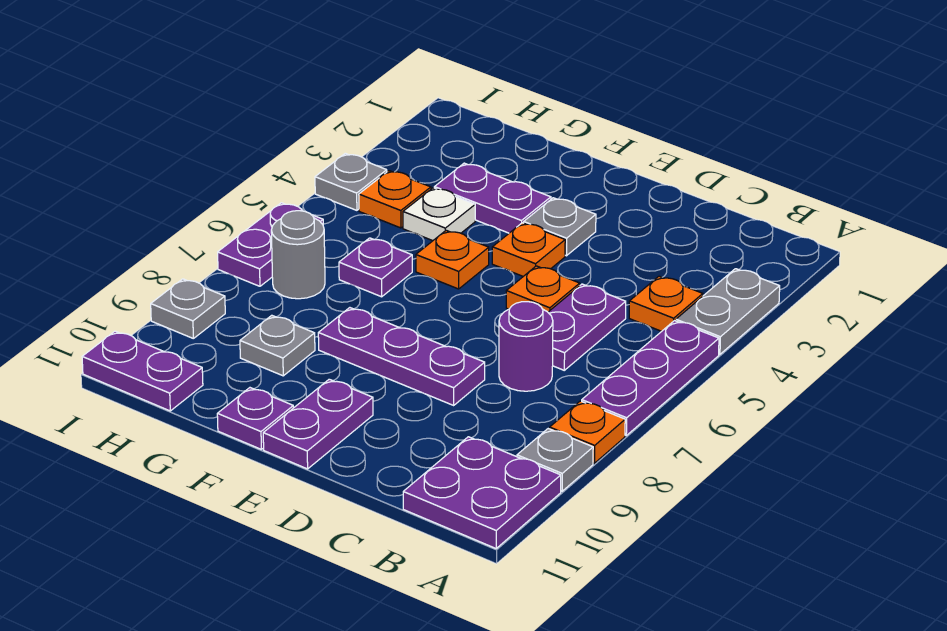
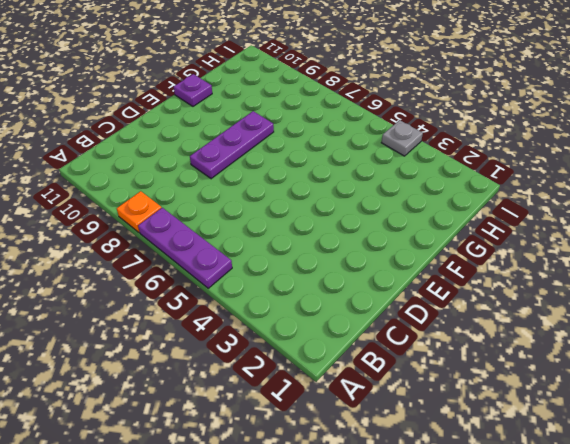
none -> grey 1x2 plate [676,269,780,354]
none -> grey 1x1 plate [517,429,593,491]
none -> purple 2x2 plate [403,437,561,548]

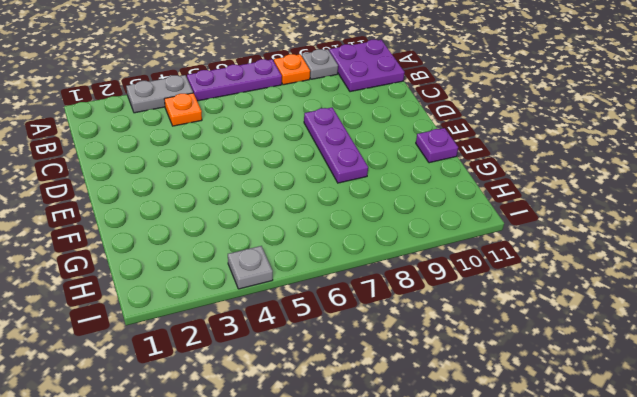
none -> purple 1x2 plate [548,284,626,370]
none -> purple 1x1 round brick [499,302,553,391]
none -> orange 1x1 plate [506,266,580,312]

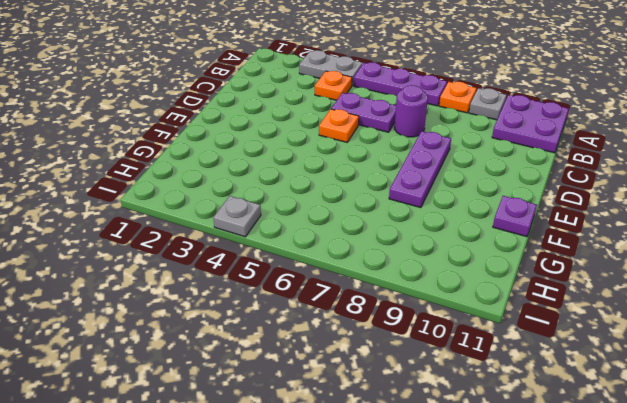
none -> grey 1x1 plate [524,198,596,256]
none -> orange 1x1 plate [492,223,565,276]
none -> purple 1x2 plate [263,379,373,469]

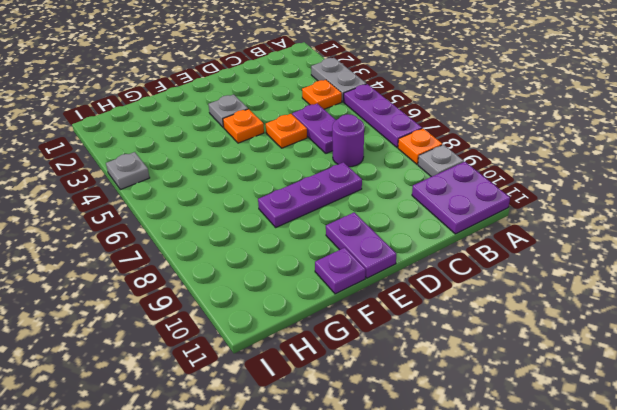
none -> purple 1x2 plate [434,163,551,233]
none -> orange 1x1 plate [416,230,489,289]
none -> white 1x1 plate [403,188,475,241]

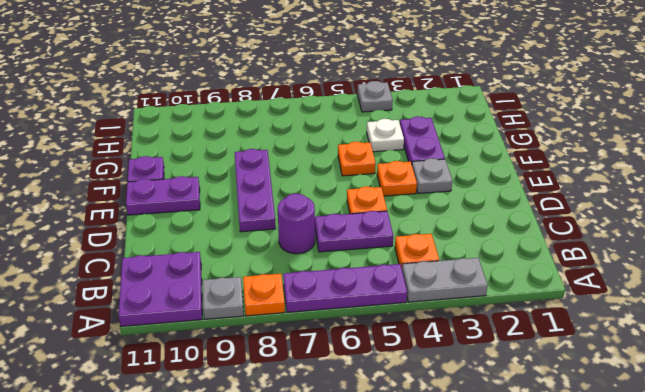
none -> purple 1x1 plate [339,238,412,297]
none -> grey 1x1 plate [240,315,315,376]
none -> orange 1x1 plate [359,171,431,228]

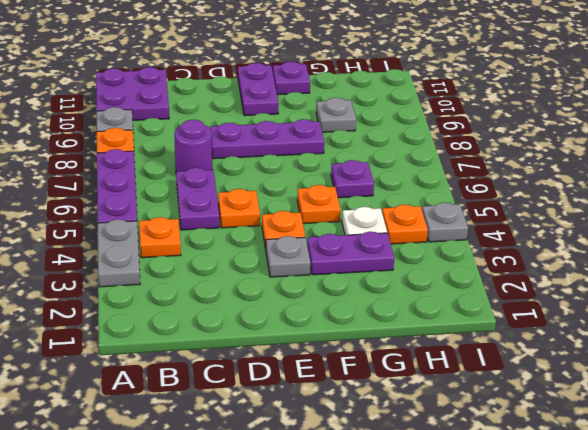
none -> grey 1x1 round brick [271,211,325,299]
none -> purple 1x2 plate [82,331,203,411]
none -> purple 1x2 plate [218,203,323,286]

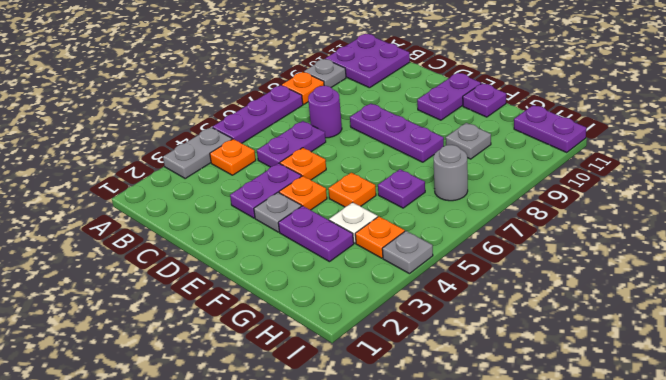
purple 1x2 plate [230,163,302,218] -> purple 1x2 plate moved to [218,203,323,286]
none -> grey 1x1 plate [151,279,225,339]

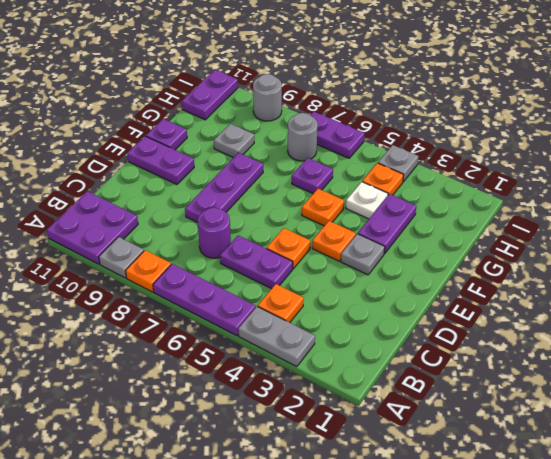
grey 1x1 round brick [253,74,282,121] -> grey 1x1 plate [151,279,225,339]

